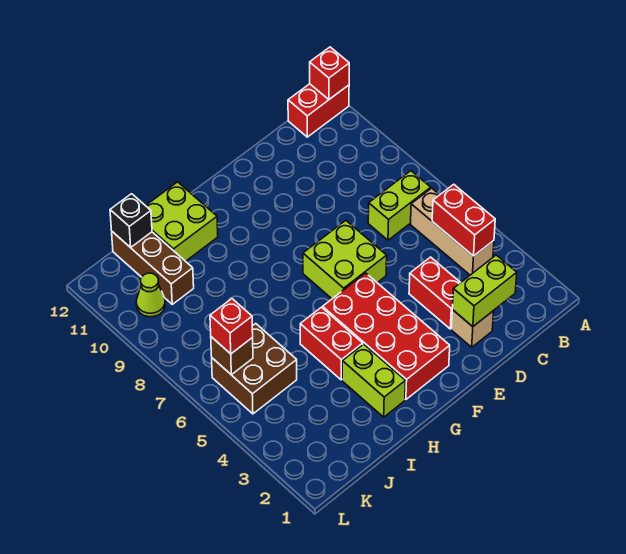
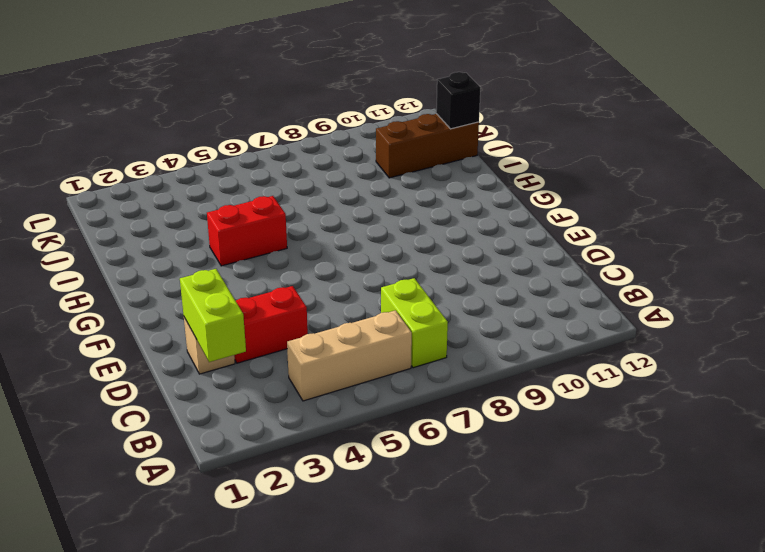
none -> red 1x2 brick [288,84,349,137]
none -> lime 2x2 brick [303,221,387,299]
none -> red 2x4 brick [323,273,450,400]

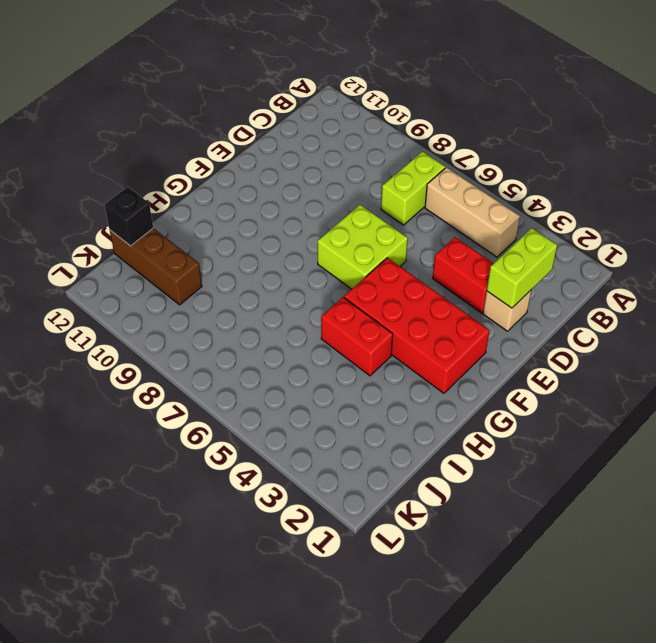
none -> red 1x2 brick [288,84,349,137]
none -> lime 1x2 brick [342,344,405,417]
none -> lime 2x2 brick [146,182,218,261]

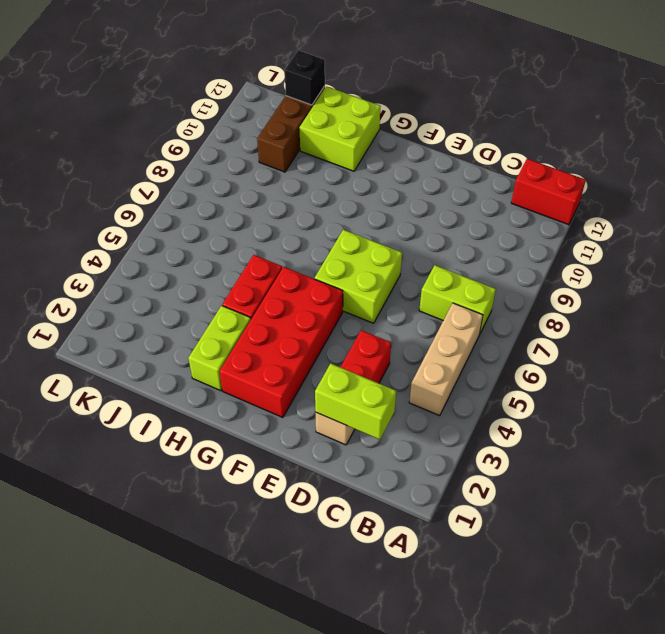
none -> brown 2x2 brick [212,324,297,414]
none -> lime 1x1 cone [136,273,165,317]
none -> red 1x1 brick [310,47,349,99]

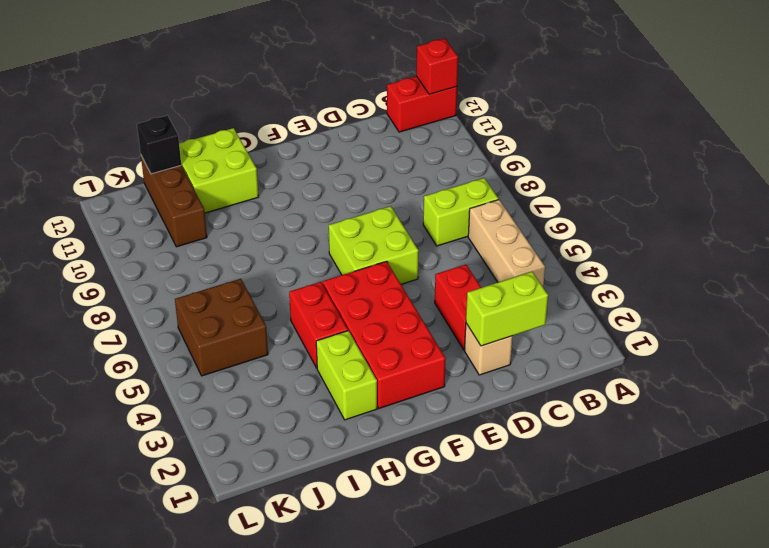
none -> lime 1x1 cone [136,273,165,317]
none -> red 1x2 brick [432,184,495,256]
none -> brown 1x1 brick [211,337,253,375]

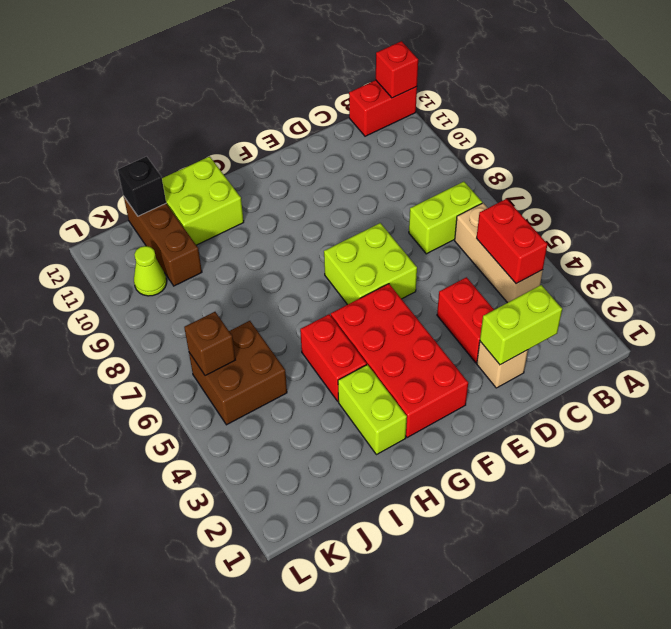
none -> red 1x1 brick [210,299,253,354]

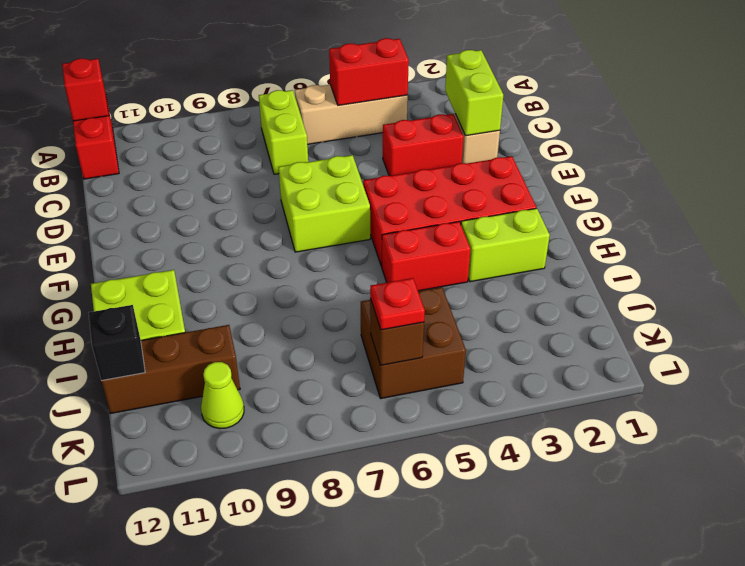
red 1x1 plate [370,278,425,330] -> red 1x1 brick [210,299,253,354]

